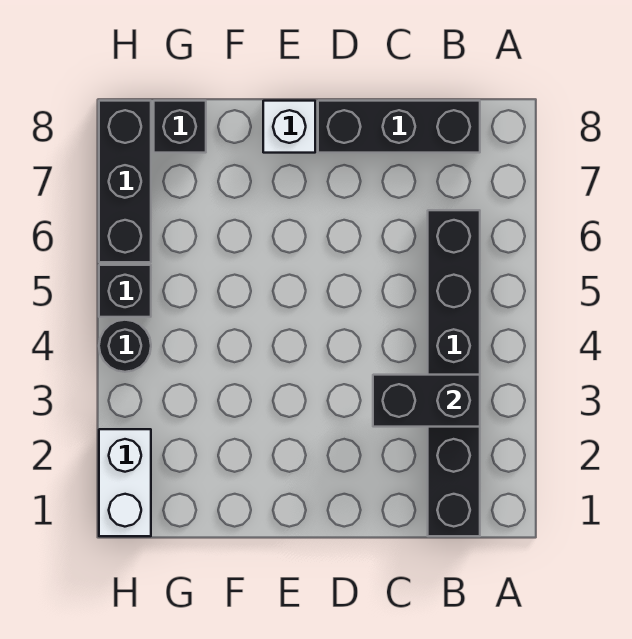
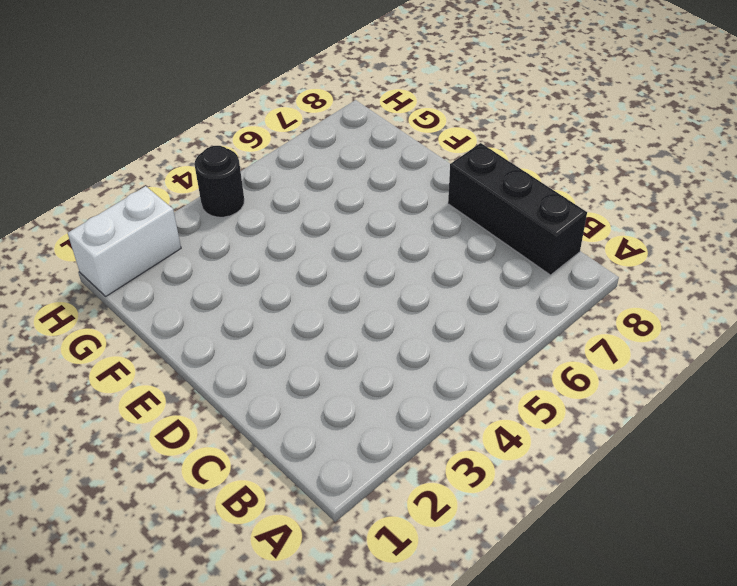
none -> black 1x6 brick [428,210,480,536]
none -> white 1x1 brick [263,101,315,153]

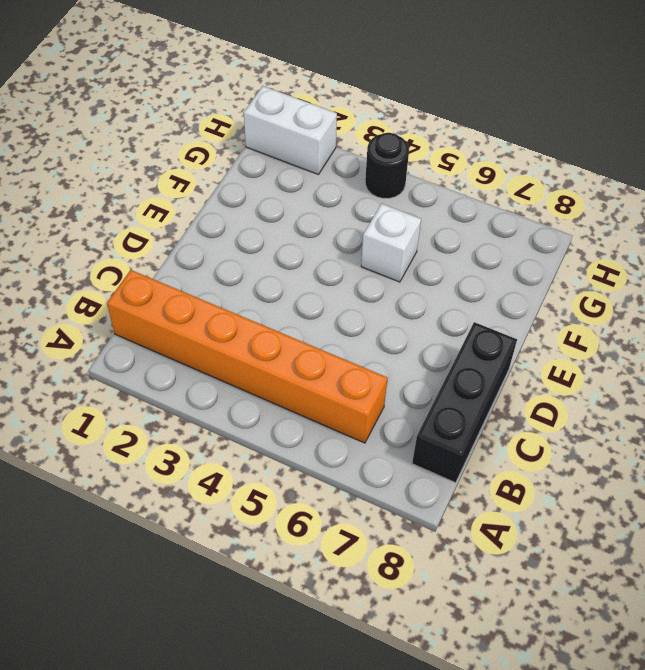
orange 1x6 brick [107,270,387,443] -> black 1x6 brick [428,210,480,536]
white 1x1 brick [361,204,421,282] -> white 1x1 brick moved to [263,101,315,153]
none -> black 1x1 brick [154,101,206,153]
none -> black 1x1 brick [99,265,151,317]

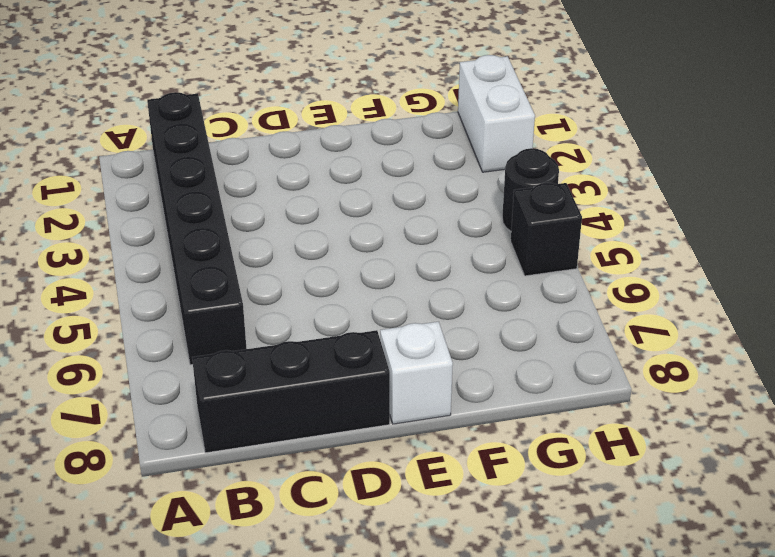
none -> black 1x1 brick [154,101,206,153]
none -> black 1x3 brick [99,101,151,262]

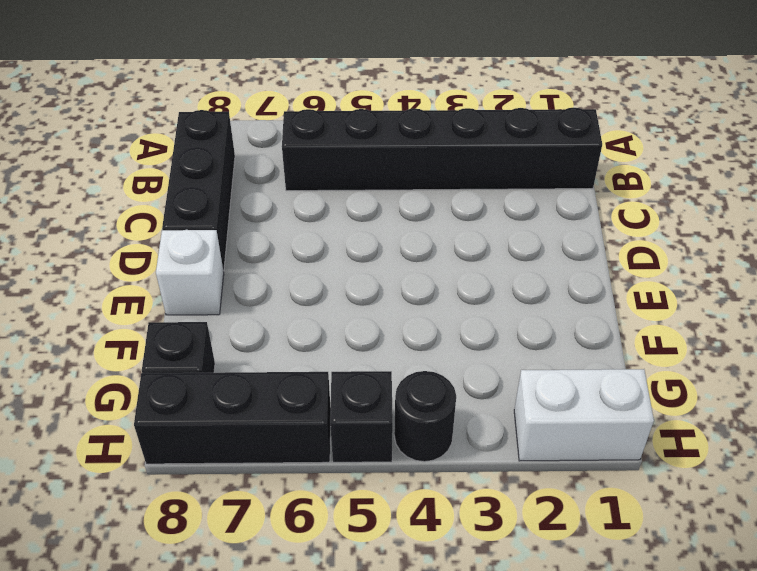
none -> black 1x2 brick [373,375,480,427]

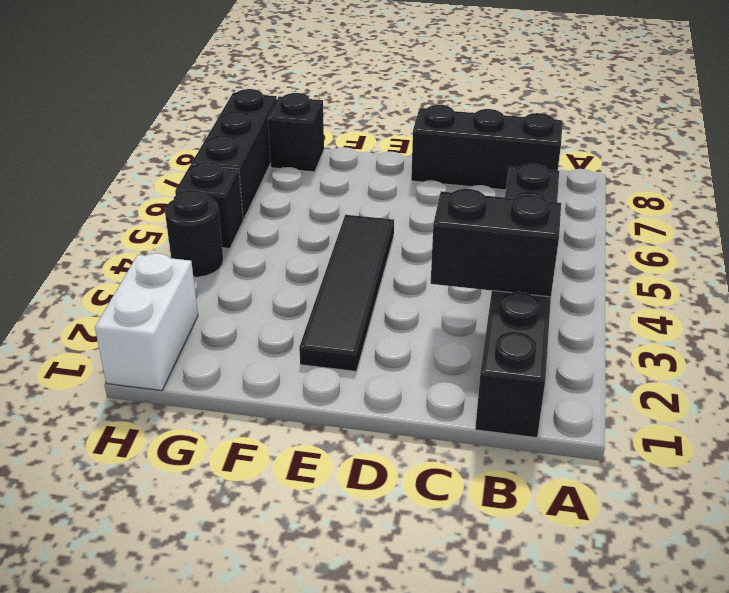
black 1x4 tile [299,215,394,371] -> none
none -> white 1x1 brick [263,101,315,153]

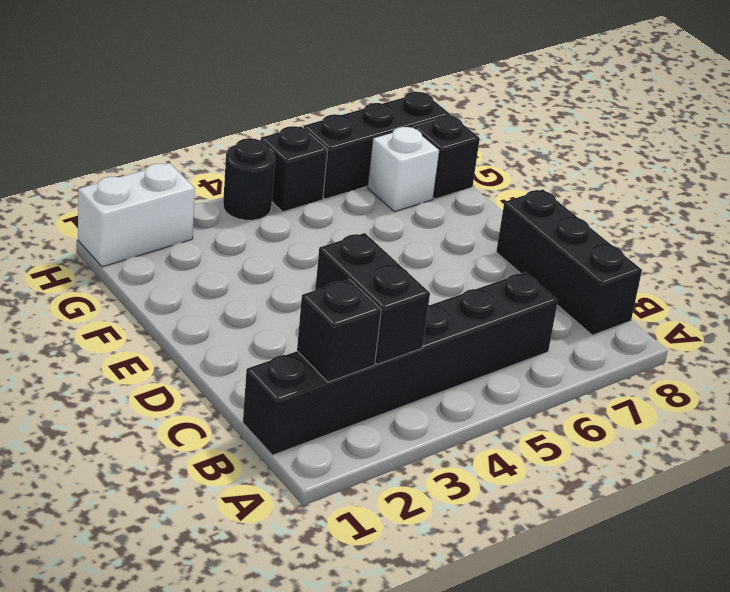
black 1x1 brick [297,279,381,382] -> none
white 1x1 brick [368,127,440,212] -> white 1x1 brick moved to [263,101,315,153]

